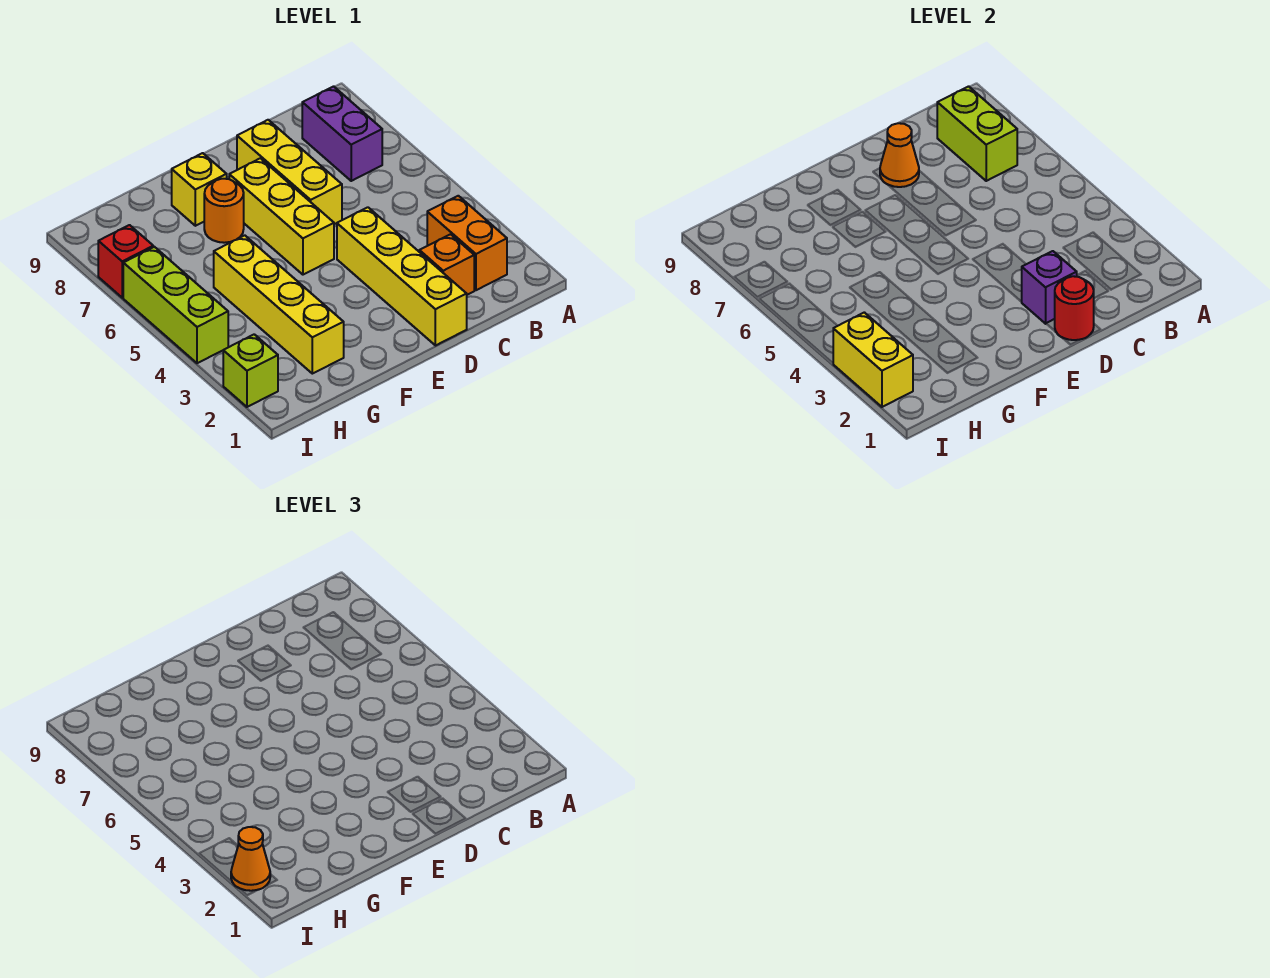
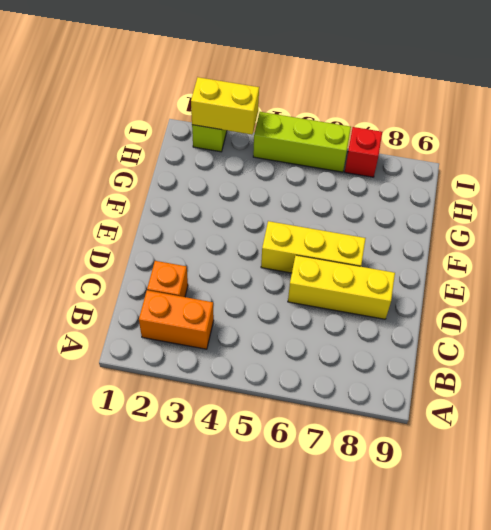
none -> purple 1x2 brick [302,86,382,181]
none -> yellow 1x4 brick [337,207,467,346]
none -> orange 1x1 round brick [204,179,244,243]

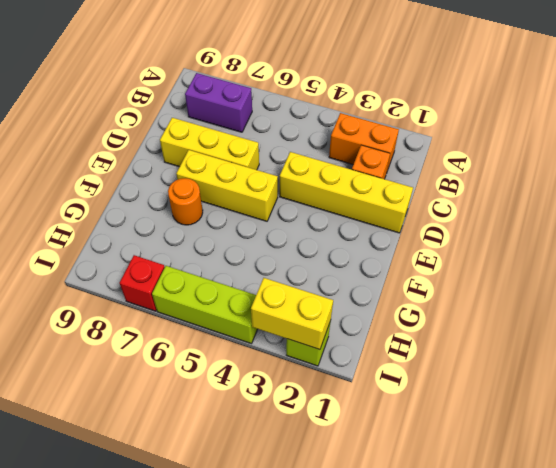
none -> yellow 1x1 brick [172,153,227,226]
none -> yellow 1x4 brick [214,235,344,374]
none -> lime 1x2 brick [937,86,1017,181]

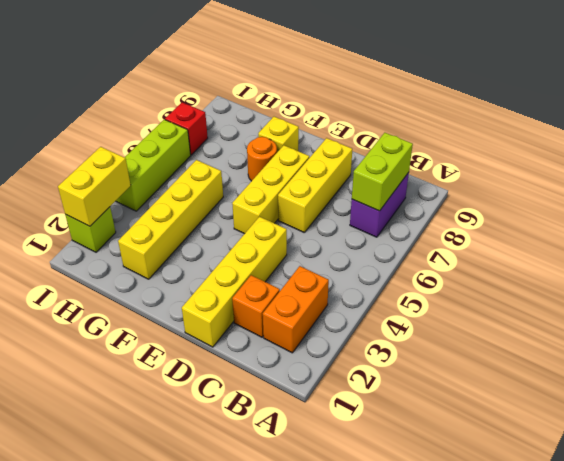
none -> red 1x1 round brick [1055,276,1094,340]
none -> purple 1x1 brick [1022,251,1077,324]
none -> orange 1x1 cone [880,123,919,187]

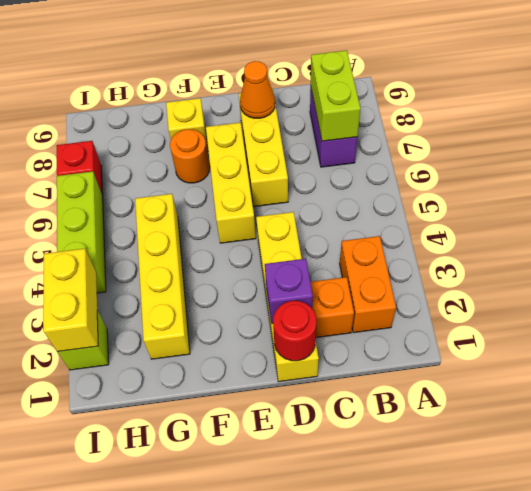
none -> orange 1x1 cone [231,827,270,891]

